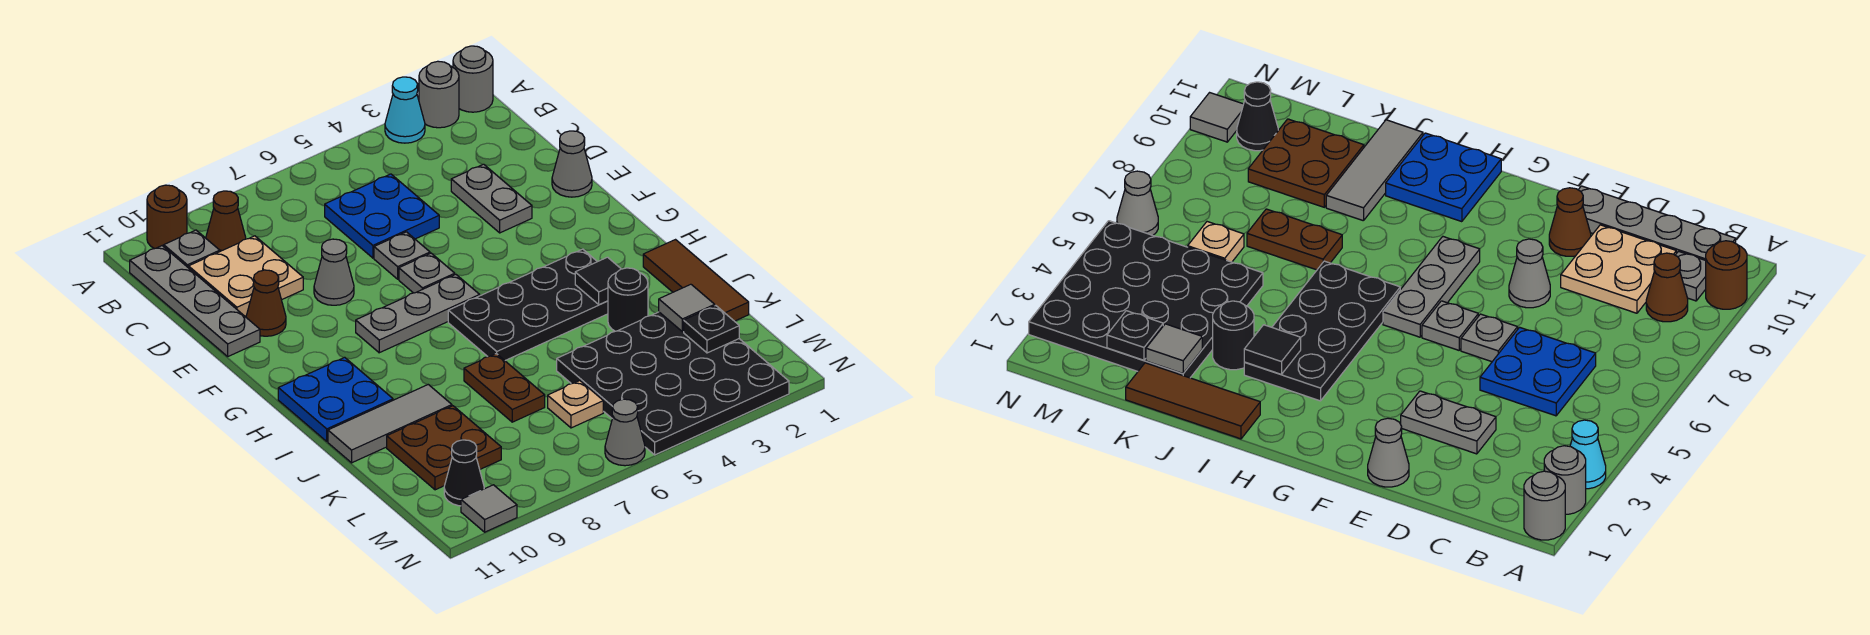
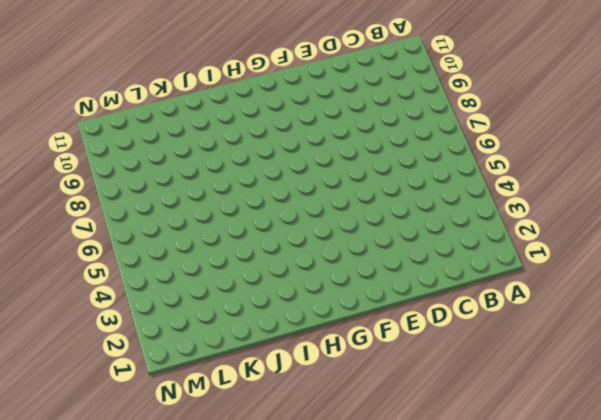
none -> grey 1x1 round brick [453,46,493,112]
none -> grey 1x1 round brick [419,61,459,128]
none -> cyan 1x1 cone [385,77,425,143]
none -> brown 1x1 round brick [147,185,187,249]

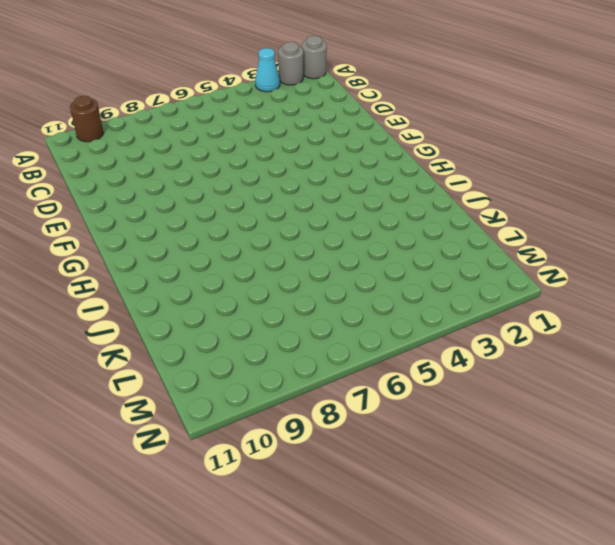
none -> brown 1x1 cone [206,191,246,251]
none -> grey 1x1 plate [164,230,220,268]
none -> grey 1x4 plate [130,246,260,356]
none -> blue 2x2 plate [325,174,439,258]

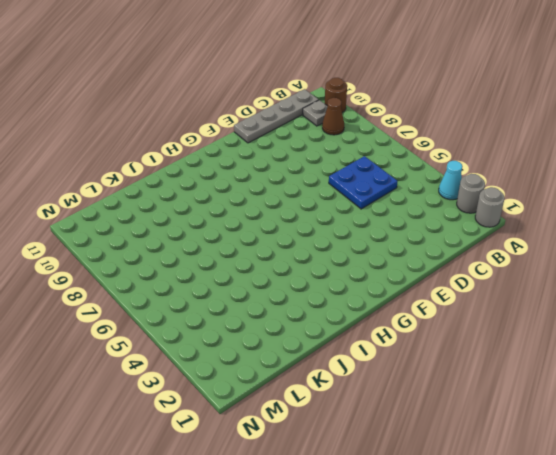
none -> tan 2x2 plate [189,236,303,316]
none -> grey 1x2 plate [451,164,532,233]
none -> grey 1x1 cone [552,131,592,197]
none -> grey 1x1 plate [374,232,430,279]

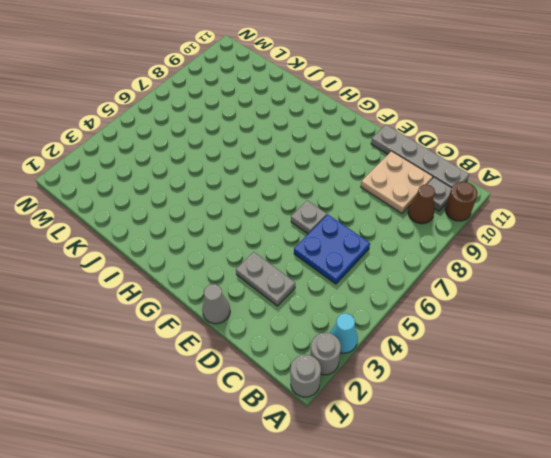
none -> grey 1x1 cone [314,239,354,305]
none -> brown 1x1 cone [246,270,286,336]
none -> grey 1x1 plate [399,253,455,293]
none -> grey 1x3 plate [356,275,480,353]

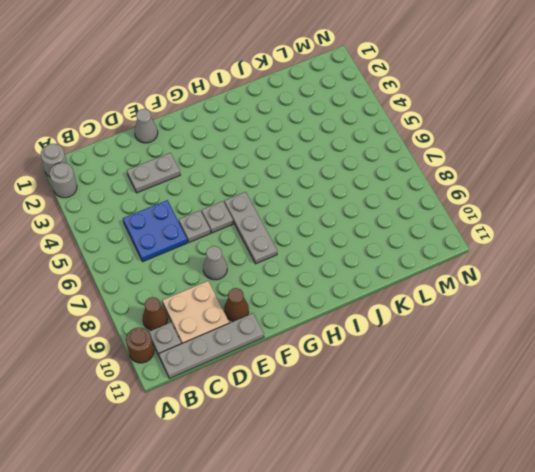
none -> cyan 1x1 cone [385,77,425,143]
none -> black 2x4 plate [448,249,608,360]
none -> blue 2x2 plate [278,357,393,441]
none -> brown 1x3 tile [643,240,749,321]

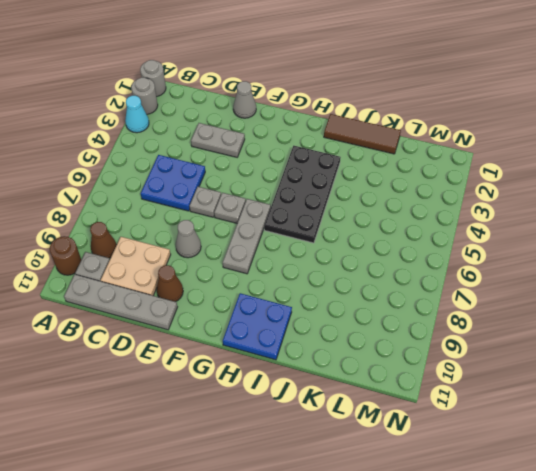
none -> black 1x1 round brick [608,268,648,331]
none -> brown 1x2 plate [464,354,545,422]
none -> grey 1x3 tile [328,385,452,463]
none -> black 4x4 plate [557,312,789,455]

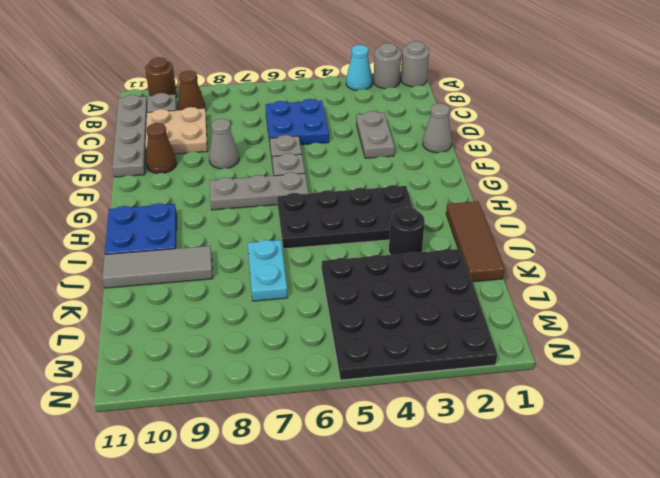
cyan 1x2 plate [248,240,288,301] -> brown 1x2 plate [464,354,545,422]
none -> brown 2x2 plate [387,406,501,490]
none -> tan 1x1 plate [548,381,603,428]
none -> black 1x1 cone [444,440,484,506]
none -> grey 1x1 cone [605,399,645,466]

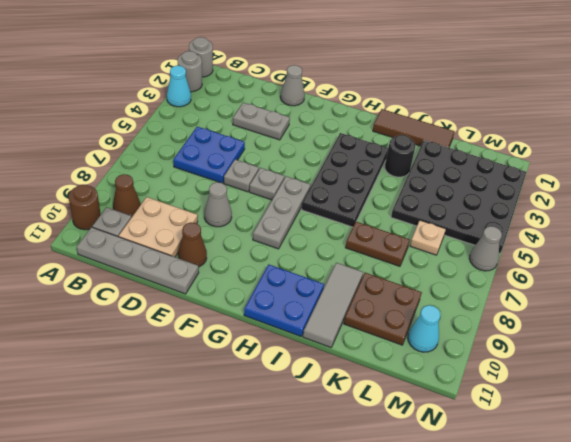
cyan 1x1 cone [408,305,440,352] -> black 1x1 cone [444,440,484,506]
none -> grey 1x1 tile [461,485,517,532]
none -> black 1x1 tile [575,257,621,305]
none -> grey 1x1 tile [659,284,715,332]
none -> black 1x1 plate [684,306,739,353]

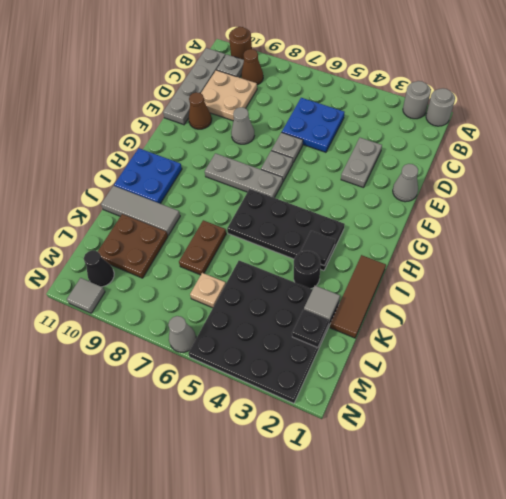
none -> cyan 1x1 cone [385,77,425,143]

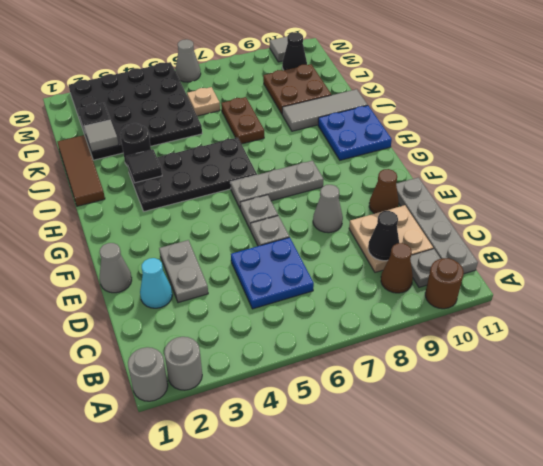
black 1x1 cone [368,211,399,261] -> none
cyan 1x1 cone [140,258,172,308] -> cyan 1x1 cone moved to [385,77,425,143]

